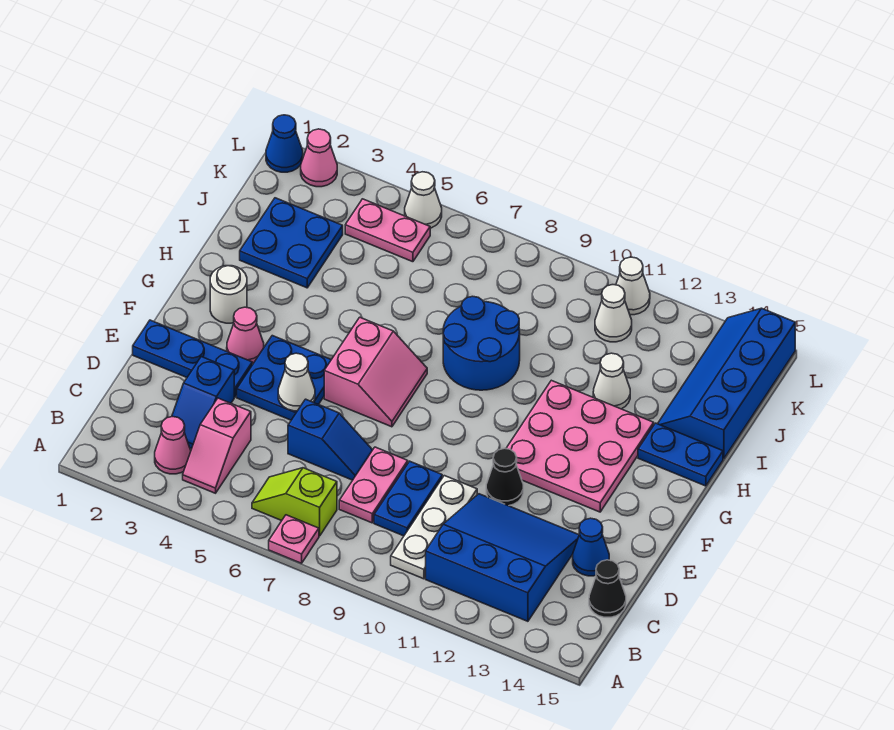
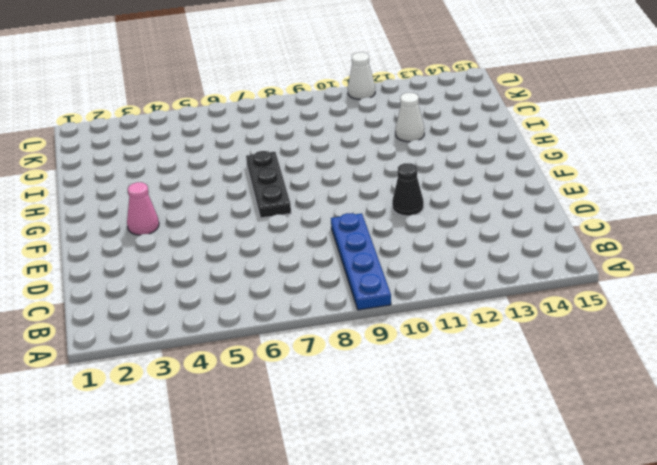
blue 1x4 plate [331,213,391,310] -> blue 1x2 plate [374,461,442,536]
black 1x3 plate [246,151,291,218] -> pink 2x2 slope [324,317,427,427]
none -> pink 1x1 plate [269,515,319,563]
none -> pink 1x1 cone [155,417,191,474]
none -> pink 1x2 slope [183,398,251,493]
none -> lime 1x2 slope [252,468,337,536]

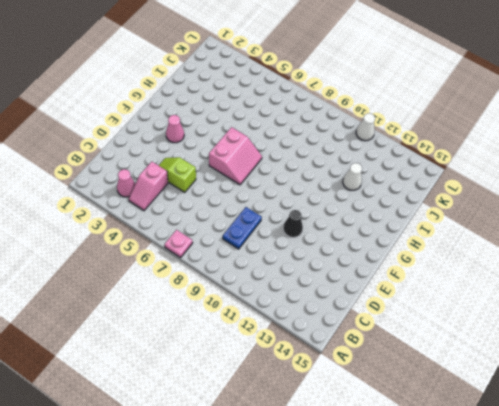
lime 1x2 slope [159,157,196,192] -> lime 1x2 slope moved to [252,468,337,536]
none -> white 1x3 plate [391,476,477,579]
none -> blue 3x3 slope [426,494,579,621]
none -> blue 1x2 slope [172,357,234,449]
none -> pink 1x2 plate [339,447,408,523]

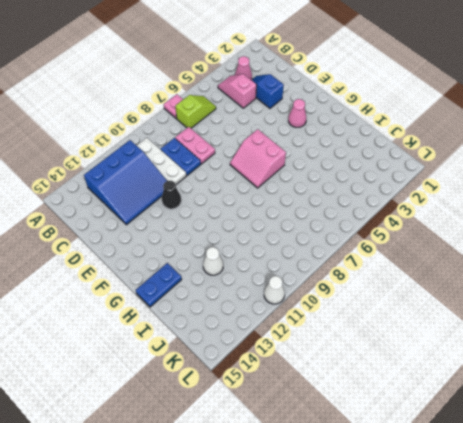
none -> black 1x1 cone [589,560,626,617]
none -> blue 1x2 slope [288,399,372,480]
none -> blue 1x1 cone [573,518,609,576]
none -> blue 1x3 plate [133,320,252,397]

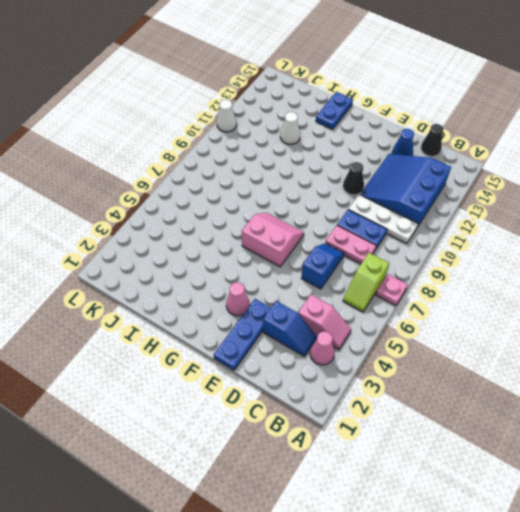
none -> blue 2x2 plate [237,336,331,420]
none -> pink 3x3 plate [506,380,654,512]
none -> white 1x1 round brick [210,266,247,323]
none -> blue 2x2 round brick [443,296,520,390]

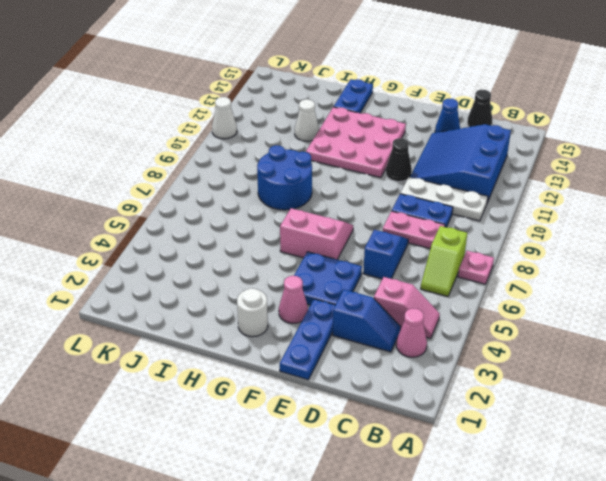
none -> blue 2x2 plate [240,198,343,288]
none -> blue 2x4 slope [658,308,795,459]
none -> pink 1x2 plate [345,199,430,262]
none -> white 1x1 cone [595,285,632,342]

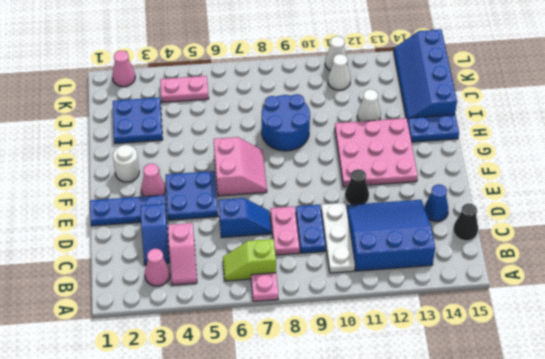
none -> blue 1x1 cone [266,115,303,172]
none -> white 1x1 cone [405,172,442,228]
none -> white 1x1 cone [278,353,315,411]

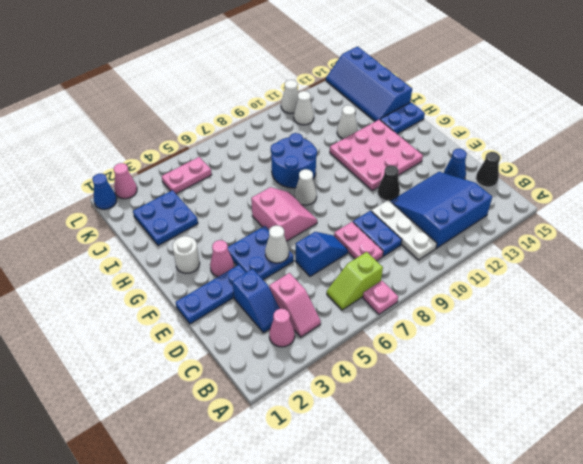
white 1x1 cone [295,169,317,205] -> white 1x1 cone moved to [405,172,442,228]

